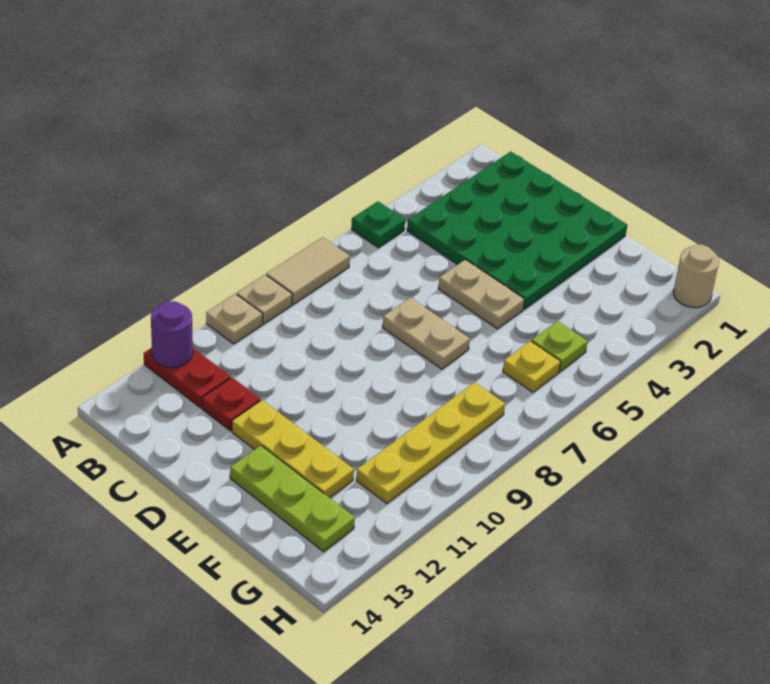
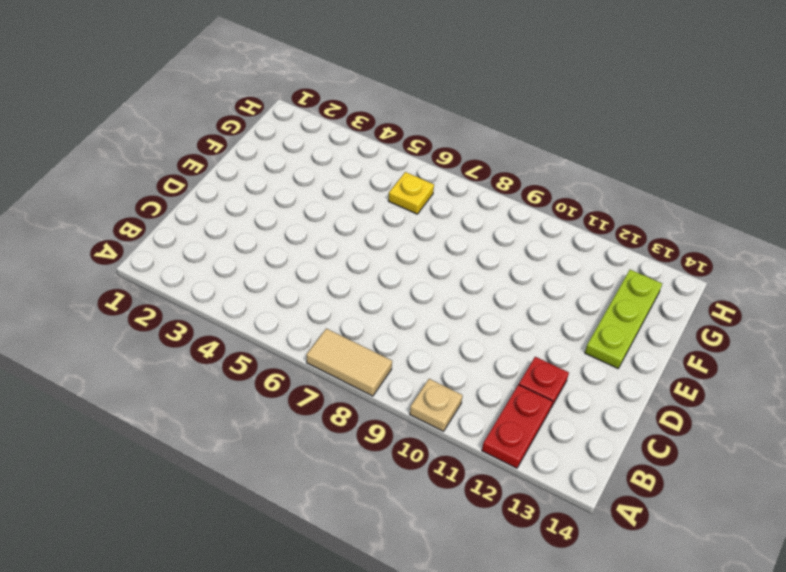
none -> green 1x1 plate [351,201,405,248]
none -> tan 1x1 plate [237,275,292,324]
none -> green 4x4 plate [407,152,627,309]

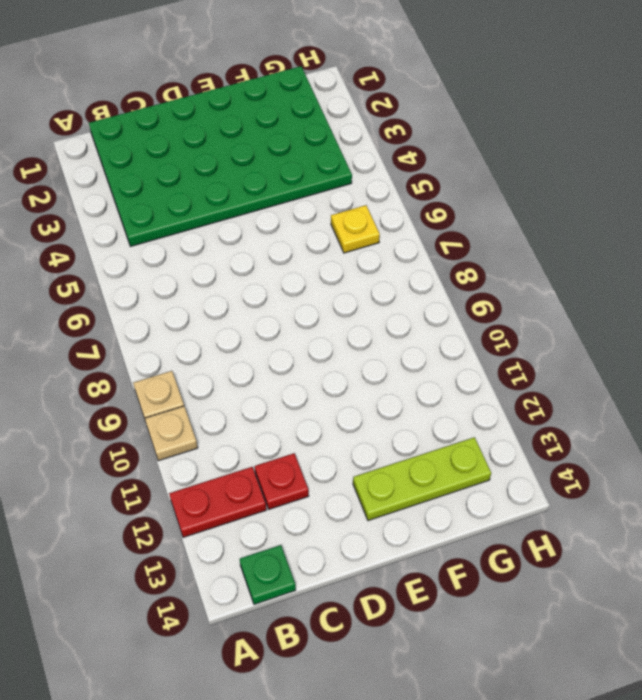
green 4x6 plate [89,66,352,246] -> green 4x4 plate [407,152,627,309]
green 1x1 plate [240,545,296,604] -> green 1x1 plate moved to [351,201,405,248]
none -> tan 1x2 tile [266,237,350,304]
none -> tan 1x2 plate [438,259,525,329]
none -> tan 1x2 plate [382,298,470,369]

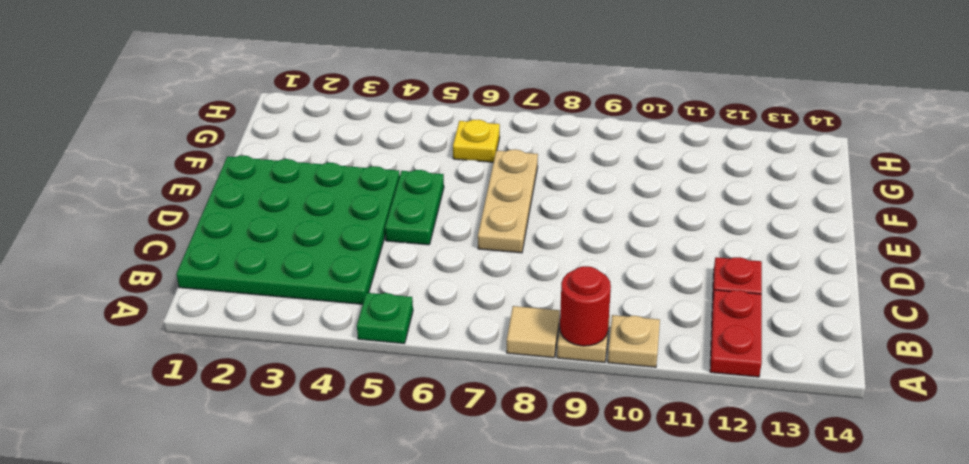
tan 1x1 tile [507,306,560,358] -> tan 1x2 tile [266,237,350,304]
red 1x1 round brick [560,266,611,346] -> none
green 1x2 plate [385,170,444,245] -> tan 1x2 plate [438,259,525,329]
tan 1x3 plate [478,149,538,253] -> tan 1x2 plate [382,298,470,369]
none -> yellow 1x3 plate [232,400,354,498]
none -> lime 1x3 plate [230,446,355,552]
none -> lime 1x1 plate [532,321,588,371]

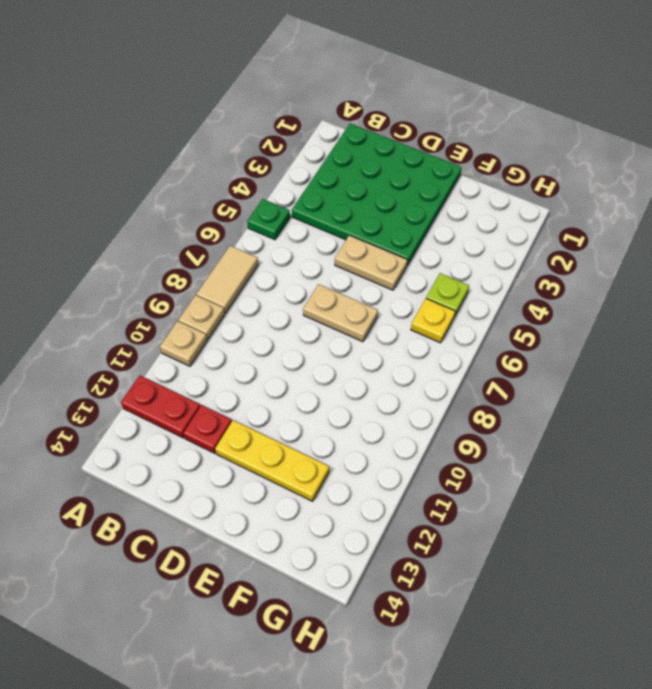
none -> lime 1x3 plate [230,446,355,552]
none -> yellow 1x4 plate [356,382,505,504]
none -> tan 1x1 round brick [673,245,719,308]

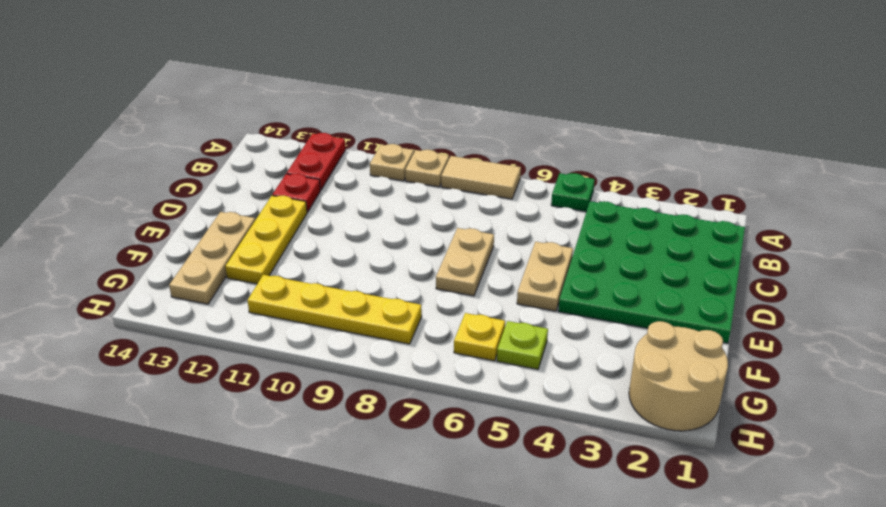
tan 1x3 plate [169,212,255,304] -> lime 1x3 plate [230,446,355,552]
tan 2x2 round brick [629,321,728,431] -> tan 1x1 round brick [673,245,719,308]
none -> purple 1x1 round brick [151,301,193,367]

